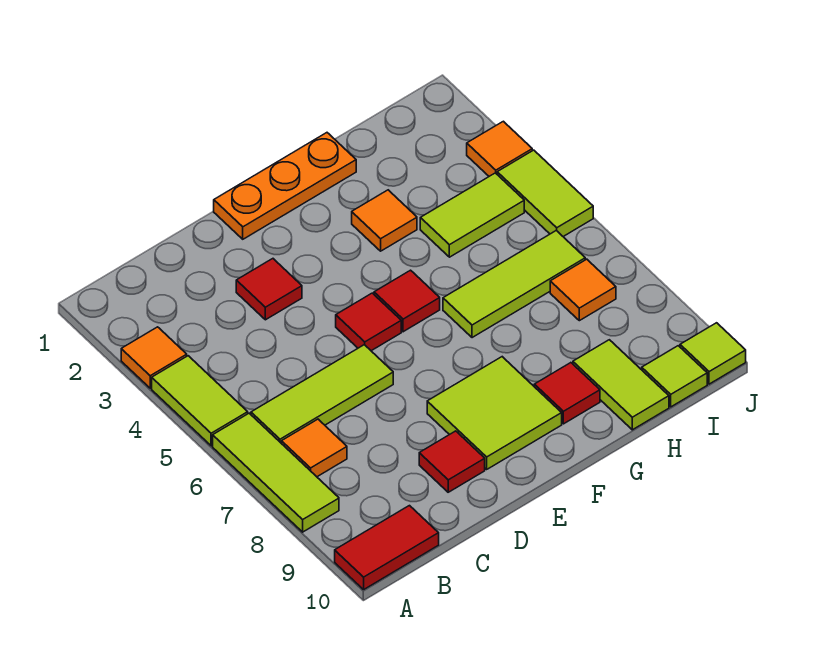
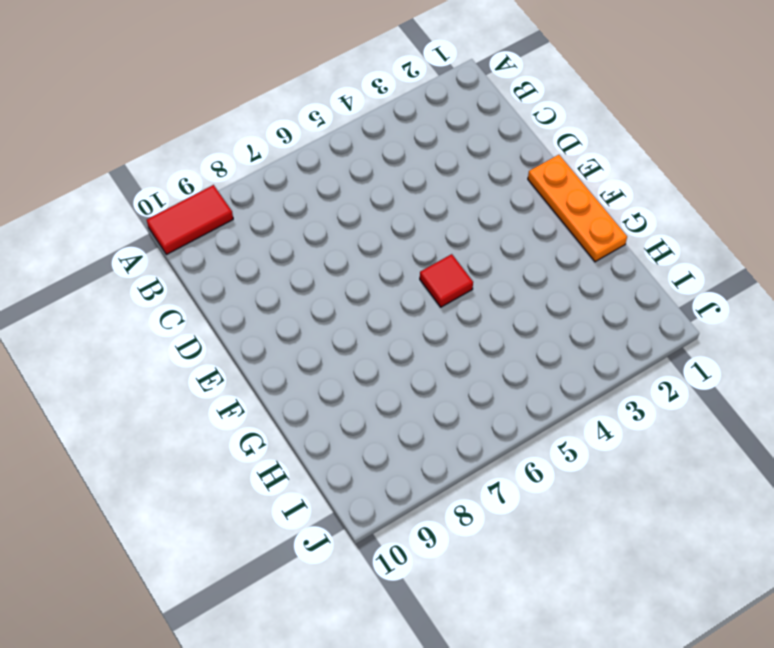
red 1x2 tile [147,185,233,255] -> red 1x2 tile turned to [335,506,439,590]
none -> orange 1x1 tile [121,327,187,388]
none -> lime 1x2 tile [152,356,248,446]
none -> lime 1x3 tile [213,413,339,532]

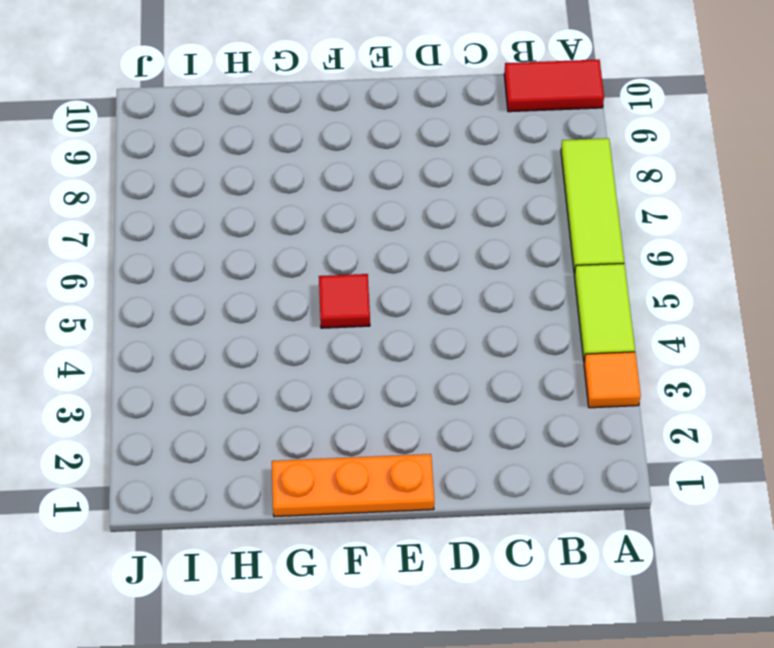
none -> lime 1x3 tile [251,345,393,444]
none -> orange 1x1 tile [282,419,347,477]
none -> red 1x1 tile [236,259,302,320]

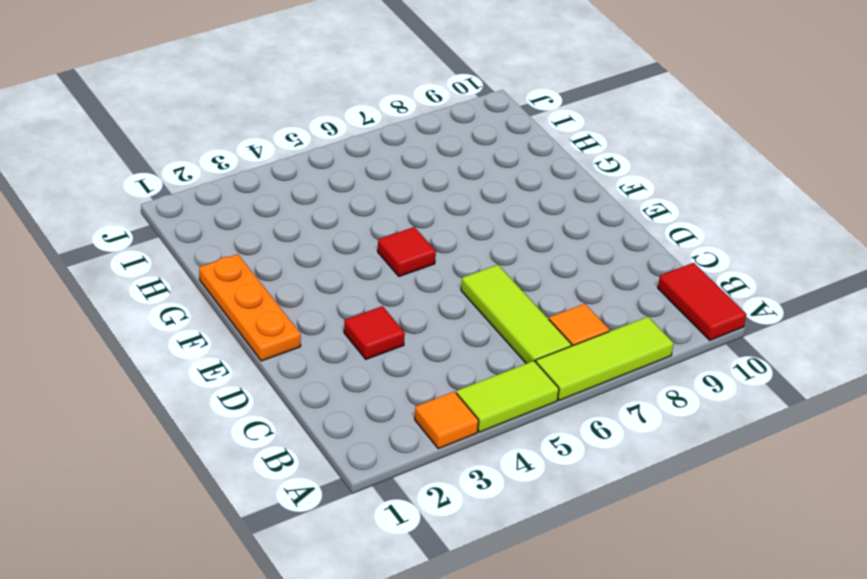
none -> red 1x1 tile [419,431,485,492]
none -> red 1x1 tile [336,293,401,351]
none -> lime 2x2 tile [427,357,562,469]

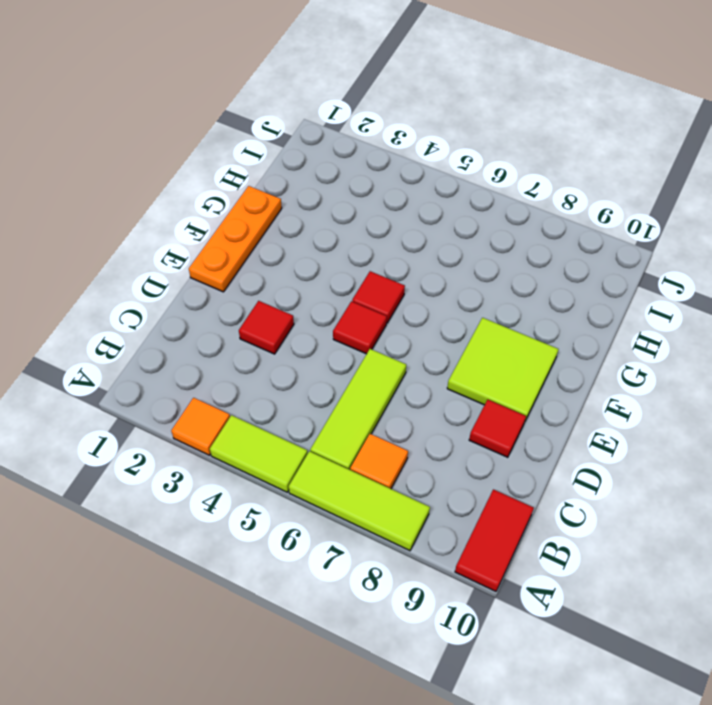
none -> orange 1x1 tile [352,190,417,251]
none -> lime 1x3 tile [443,231,585,338]
none -> red 1x1 tile [534,363,600,424]

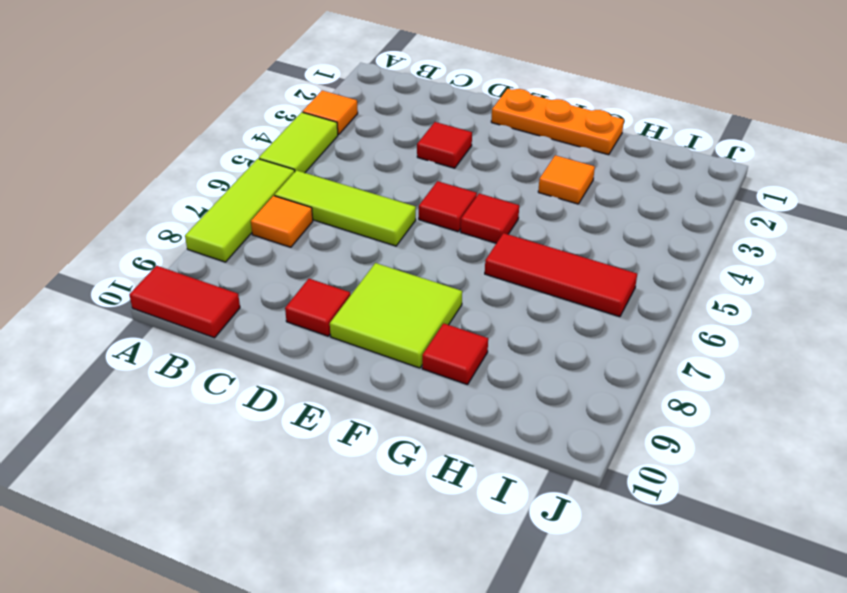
red 1x3 tile [485,233,637,317] -> lime 1x3 tile [443,231,585,338]
none -> lime 1x2 tile [420,173,524,257]
none -> lime 1x2 tile [573,340,669,430]
none -> orange 1x1 tile [550,259,616,321]

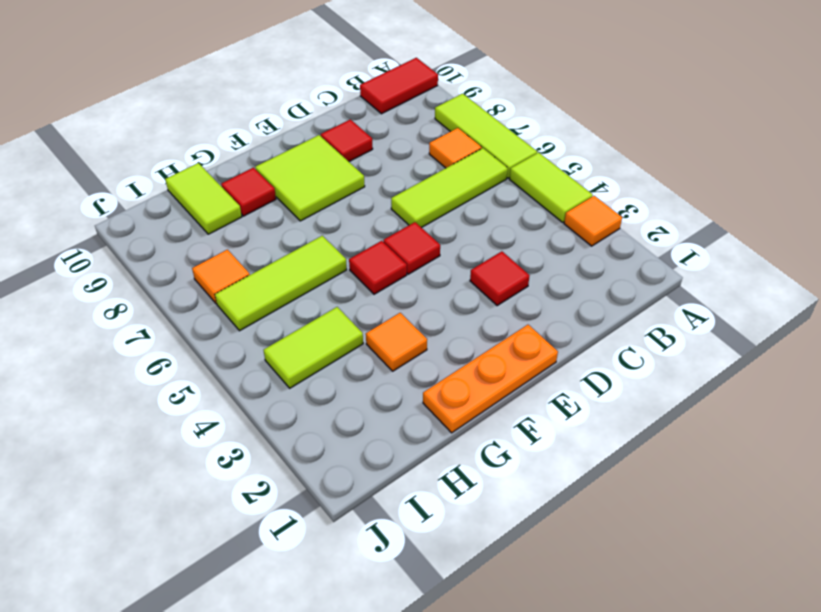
none -> lime 1x1 tile [642,346,707,407]
none -> orange 1x1 tile [467,121,532,176]
none -> lime 1x2 tile [497,150,593,236]

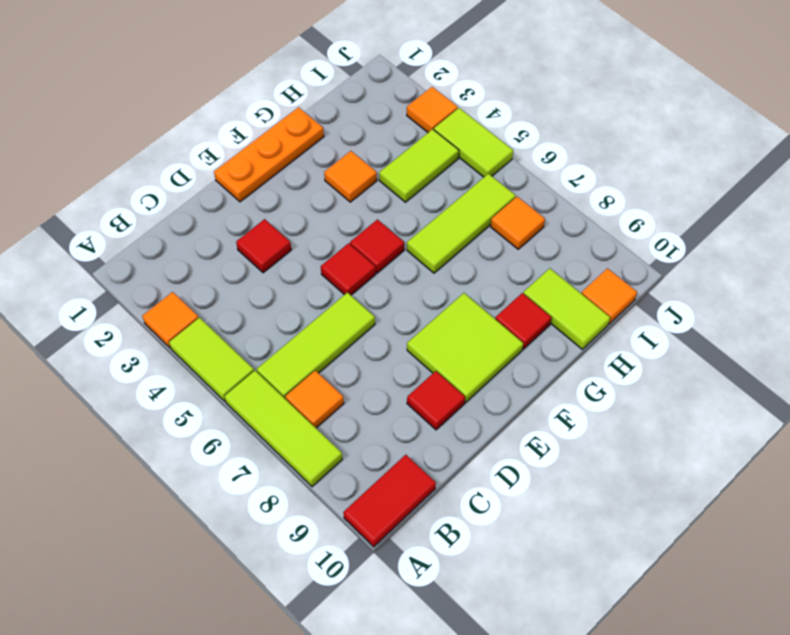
orange 1x1 tile [581,268,637,324] -> lime 1x1 tile [642,346,707,407]
none -> lime 1x1 tile [680,323,746,384]

